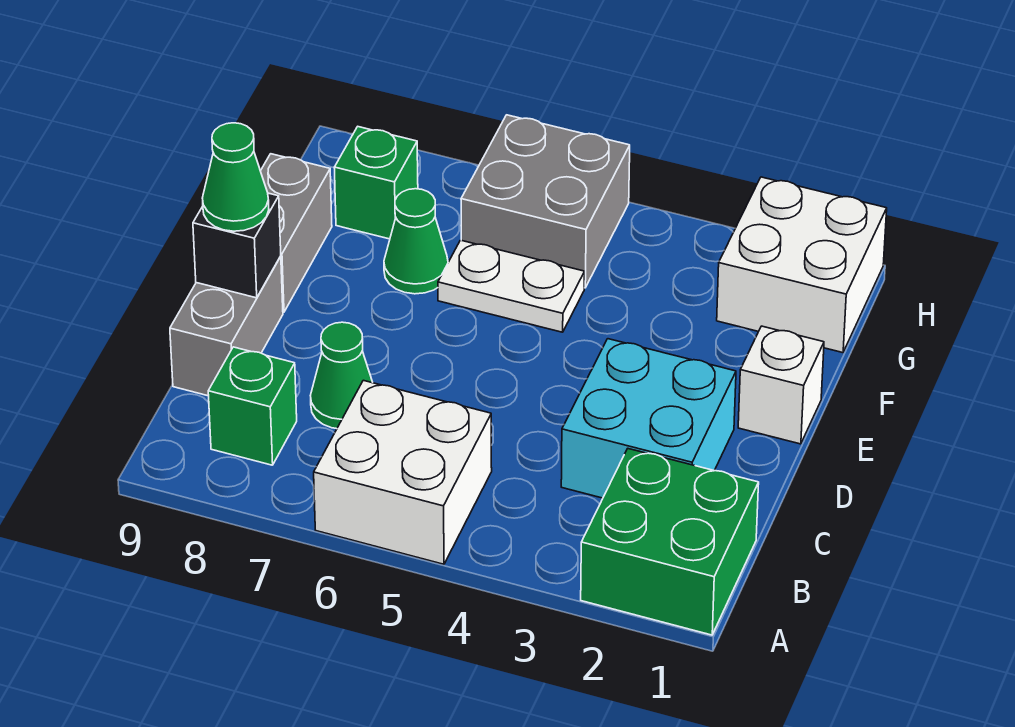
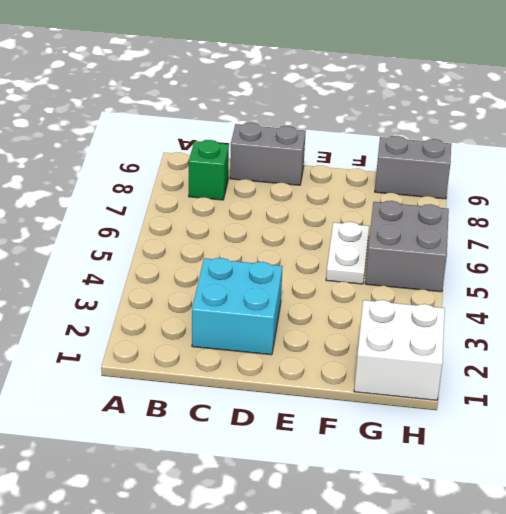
grey 1x2 brick [375,136,451,199] -> grey 1x2 brick moved to [261,154,332,312]
none -> green 2x2 brick [581,449,759,635]
none -> white 2x2 brick [314,380,492,564]
none -> green 1x1 cone [310,322,373,429]

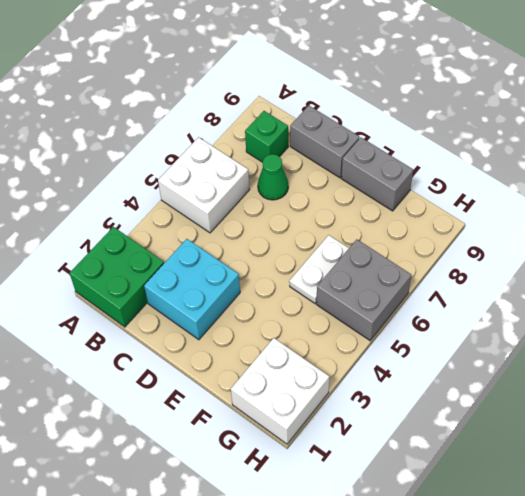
none -> white 1x1 brick [738,326,824,444]
none -> green 1x1 cone [384,189,448,294]
none -> green 1x1 brick [334,127,418,239]

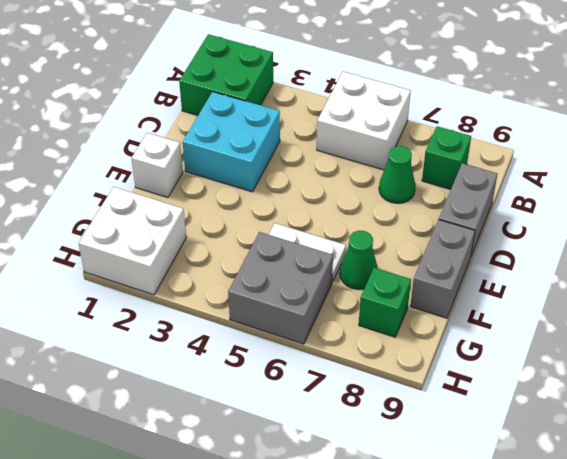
none -> black 1x1 brick [193,193,281,298]
none -> green 1x1 cone [203,123,269,231]

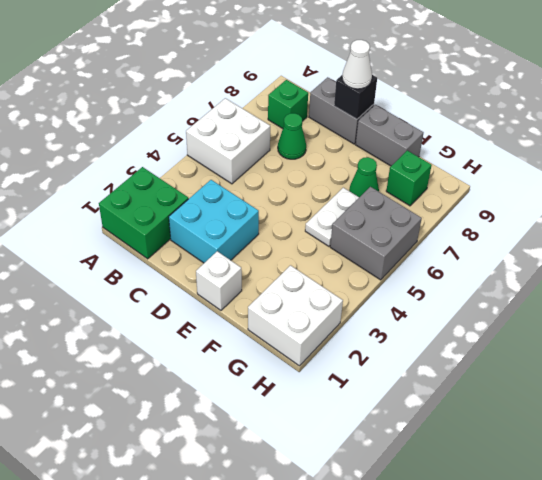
white 1x1 cone [342,40,372,89] -> green 1x1 cone [203,123,269,231]

